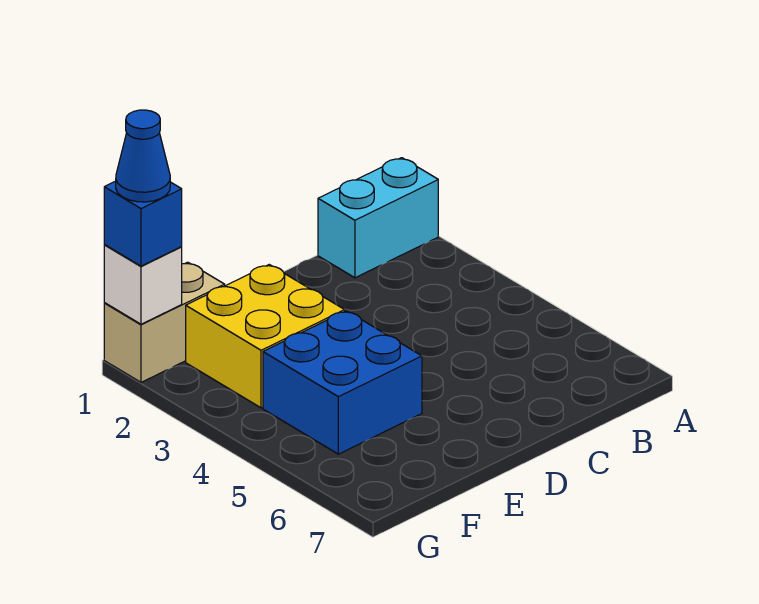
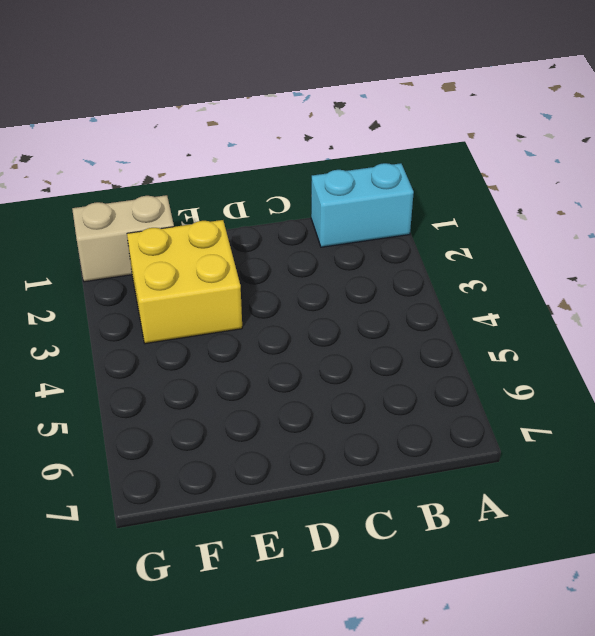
none -> blue 2x2 brick [263,311,422,454]
none -> white 1x1 brick [104,245,182,324]

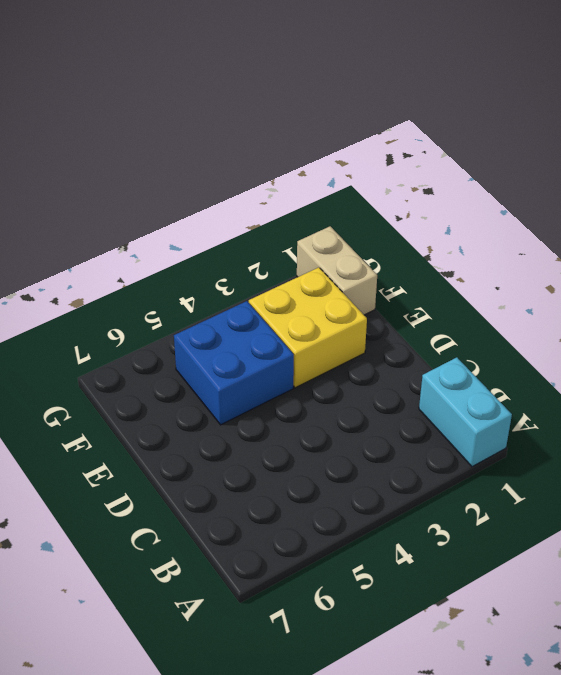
none -> white 1x1 brick [104,245,182,324]
none -> blue 1x1 brick [104,181,182,266]

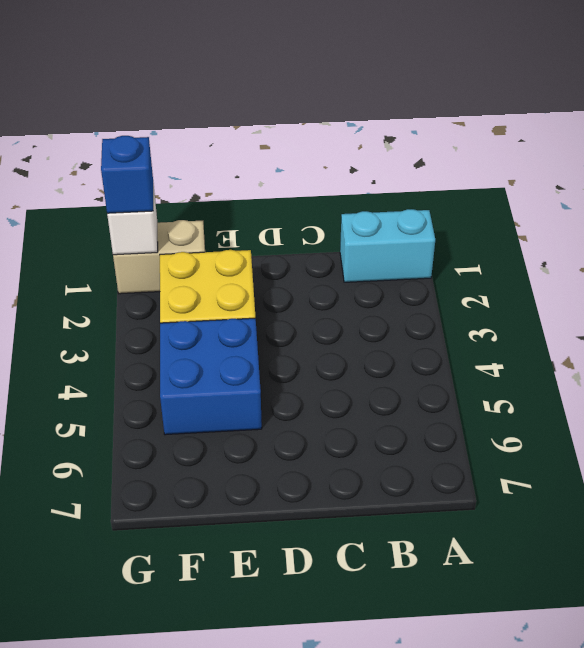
none -> blue 1x1 cone [116,110,170,202]

